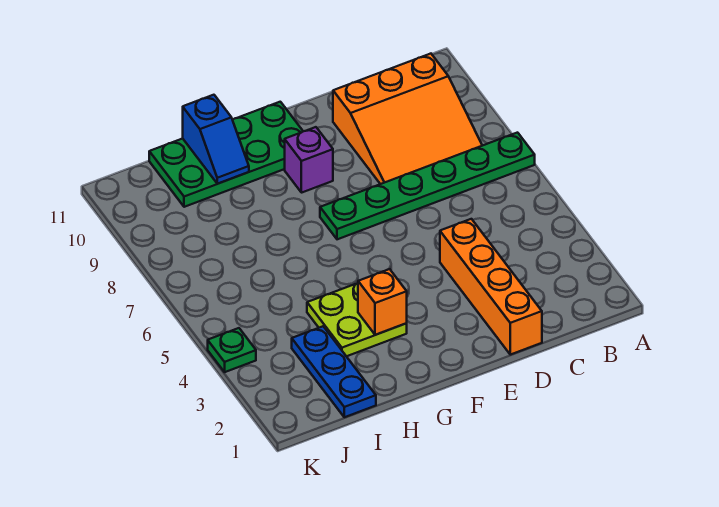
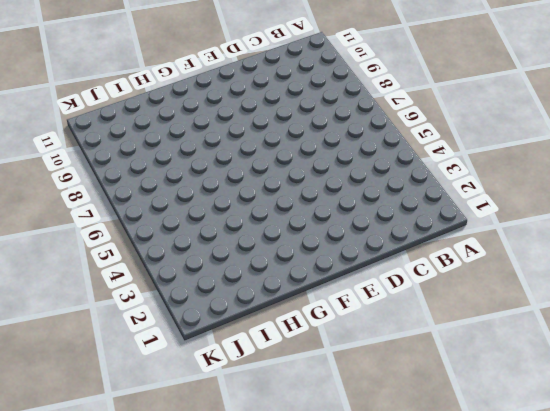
none -> green 1x6 plate [320,133,535,239]
none -> orange 3x3 slope [333,54,482,184]

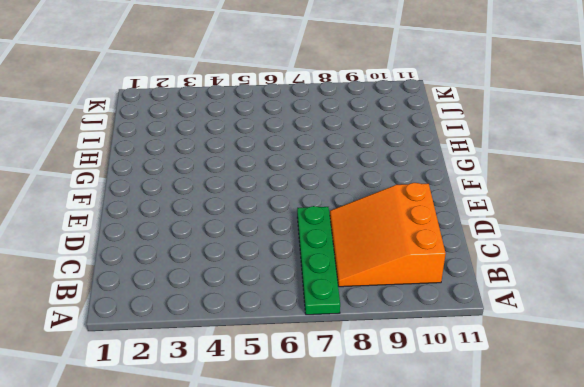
green 1x4 plate [297,206,340,315] -> green 1x6 plate [320,133,535,239]
none -> orange 1x4 brick [440,219,542,355]
none -> purple 1x1 brick [285,127,333,193]

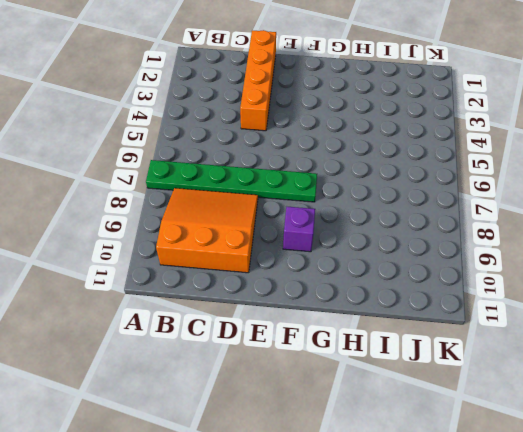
none -> green 2x4 plate [149,102,303,207]
none -> lime 2x2 plate [307,283,407,356]

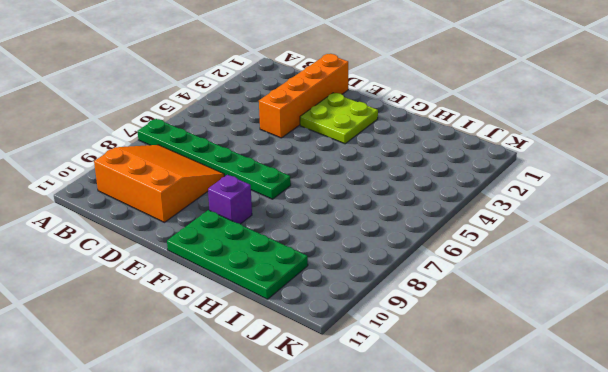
lime 2x2 plate [300,93,378,144] -> lime 2x2 plate moved to [307,283,407,356]
none -> blue 1x3 plate [292,326,376,417]
none -> green 1x1 plate [208,328,256,372]

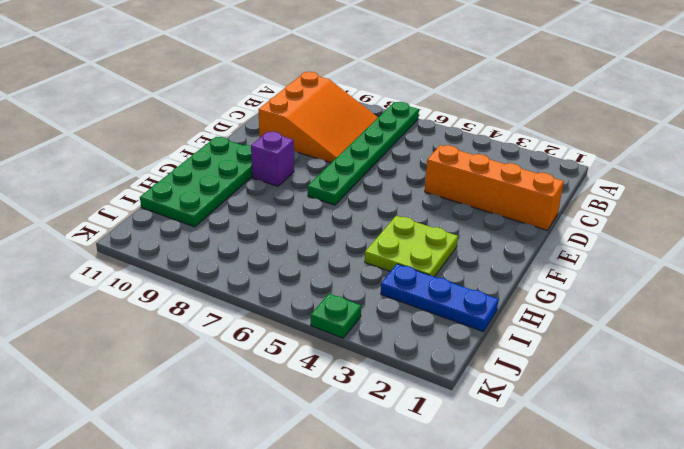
none -> orange 1x1 brick [358,269,407,335]
none -> blue 1x2 slope [183,95,249,184]

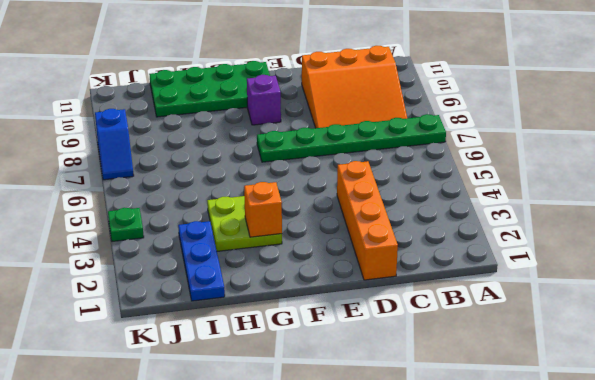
blue 1x2 slope [95,109,134,180] -> blue 1x2 slope moved to [183,95,249,184]

